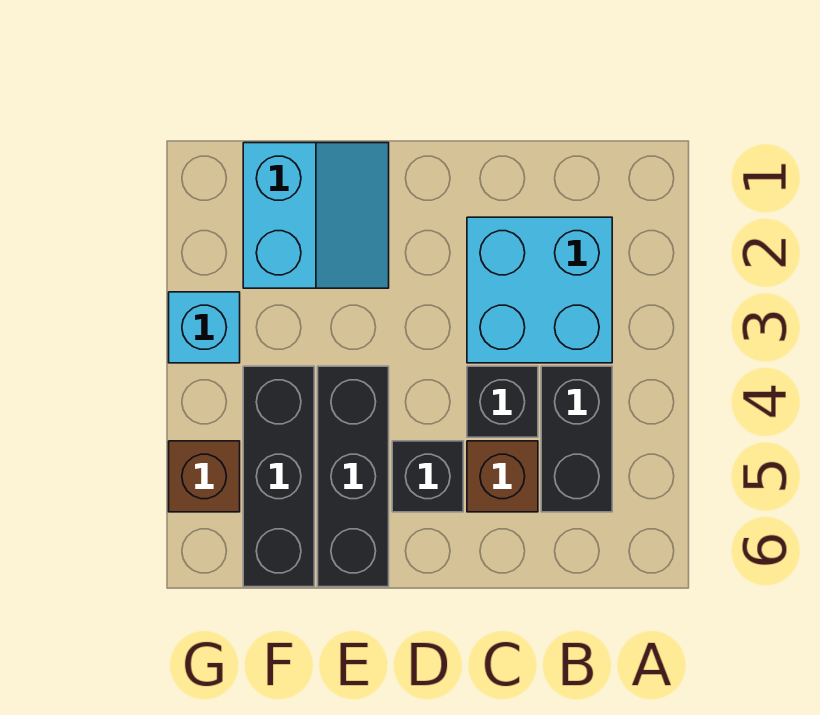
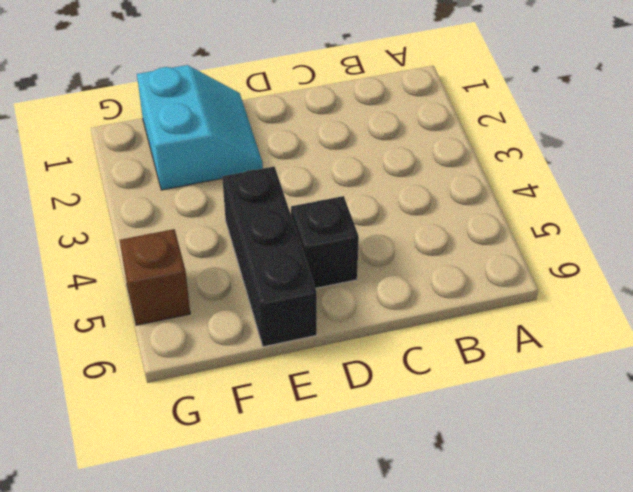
none -> cyan 2x2 brick [467,217,612,363]
none -> black 1x2 brick [541,366,612,512]

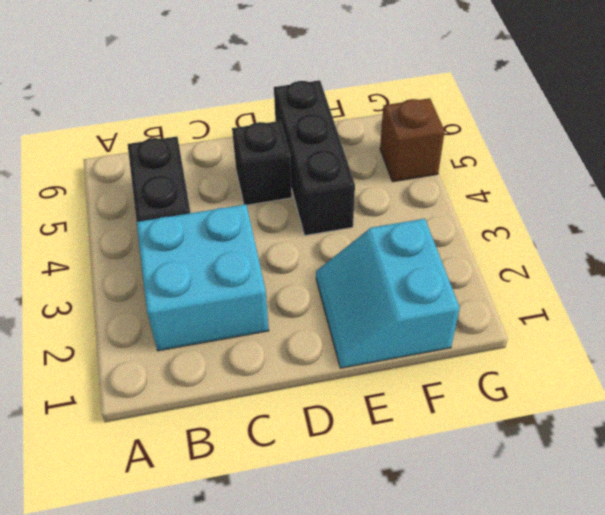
none -> black 1x1 brick [467,366,538,437]
none -> brown 1x1 brick [467,441,538,512]

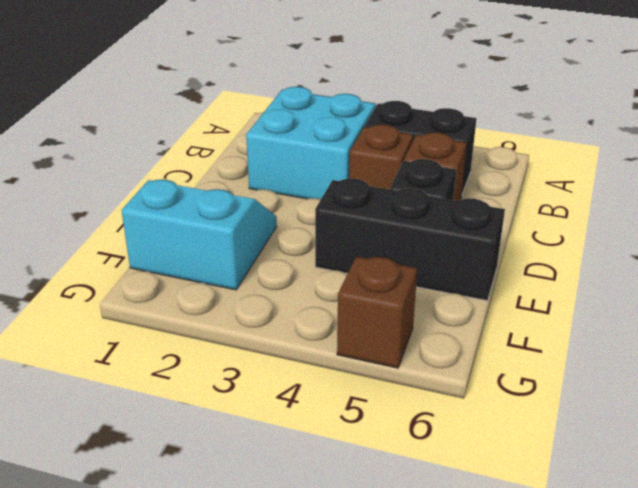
brown 1x1 brick [349,124,413,190] -> black 1x1 brick [467,366,538,437]
none -> black 1x3 brick [243,366,314,587]
none -> cyan 1x1 brick [169,292,240,363]

